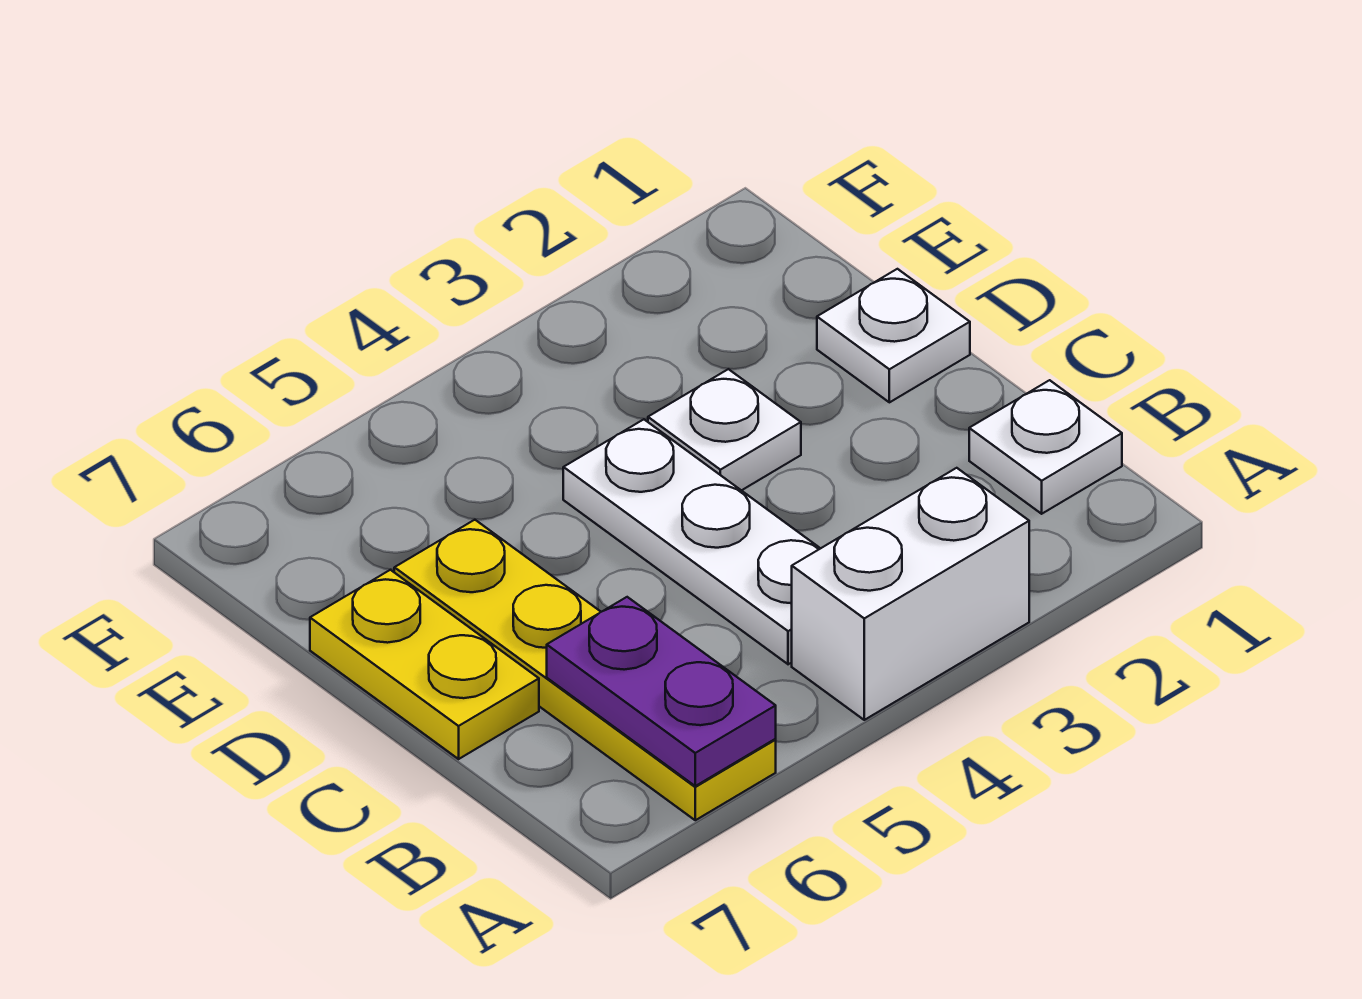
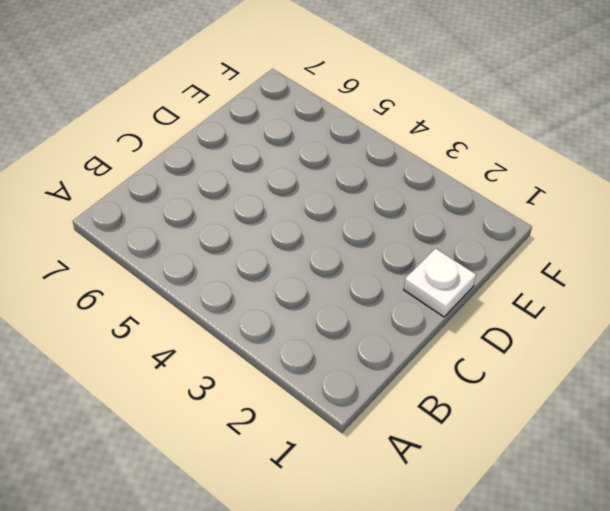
none -> white 1x2 brick [792,468,1029,720]
none -> yellow 1x4 plate [394,520,776,820]

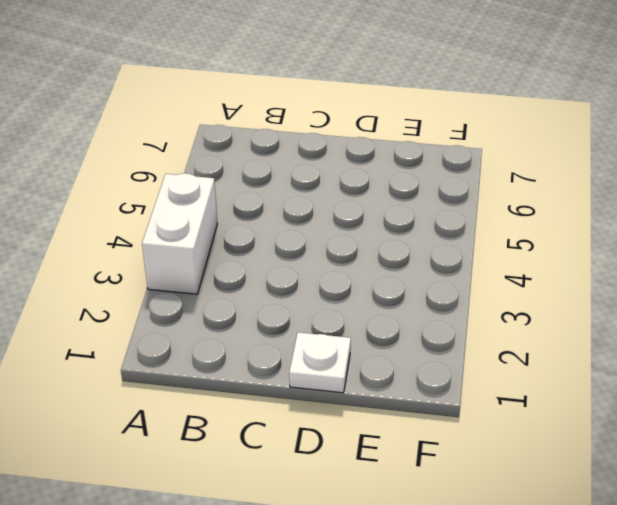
none -> yellow 1x4 plate [394,520,776,820]
none -> white 1x1 plate [969,380,1122,514]

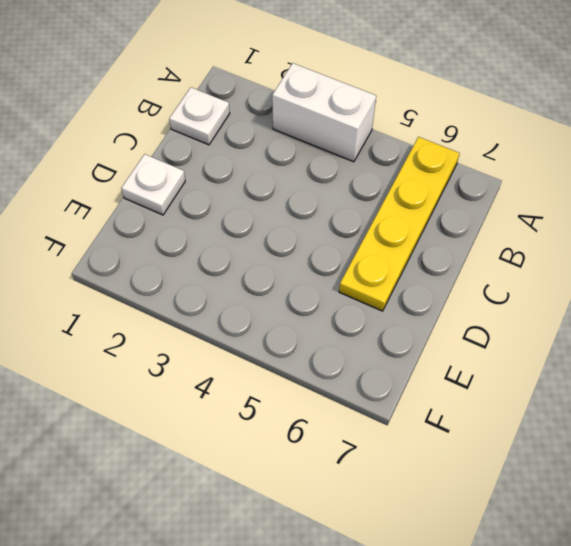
none -> white 1x3 plate [563,419,820,664]
none -> yellow 1x2 plate [310,570,539,759]

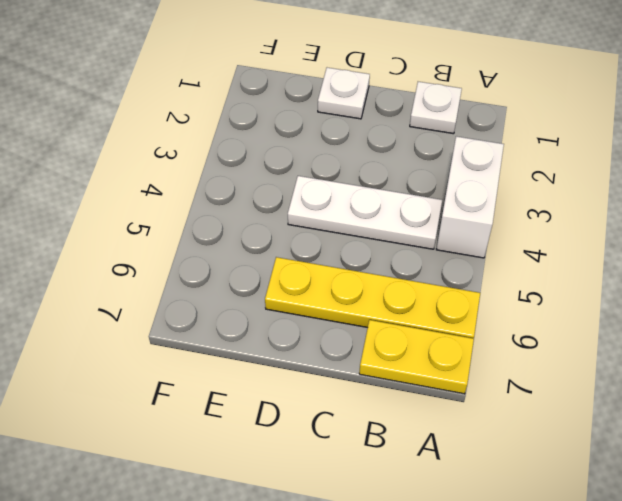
yellow 1x2 plate [359,320,474,394] -> yellow 1x2 plate moved to [310,570,539,759]
none -> white 1x1 plate [648,369,801,490]
none -> purple 1x2 plate [547,597,776,786]

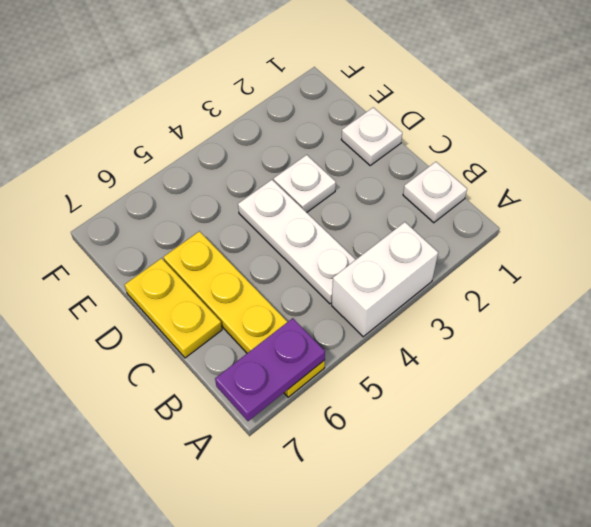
purple 1x2 plate [215,318,325,421] -> purple 1x2 plate turned to [547,597,776,786]

